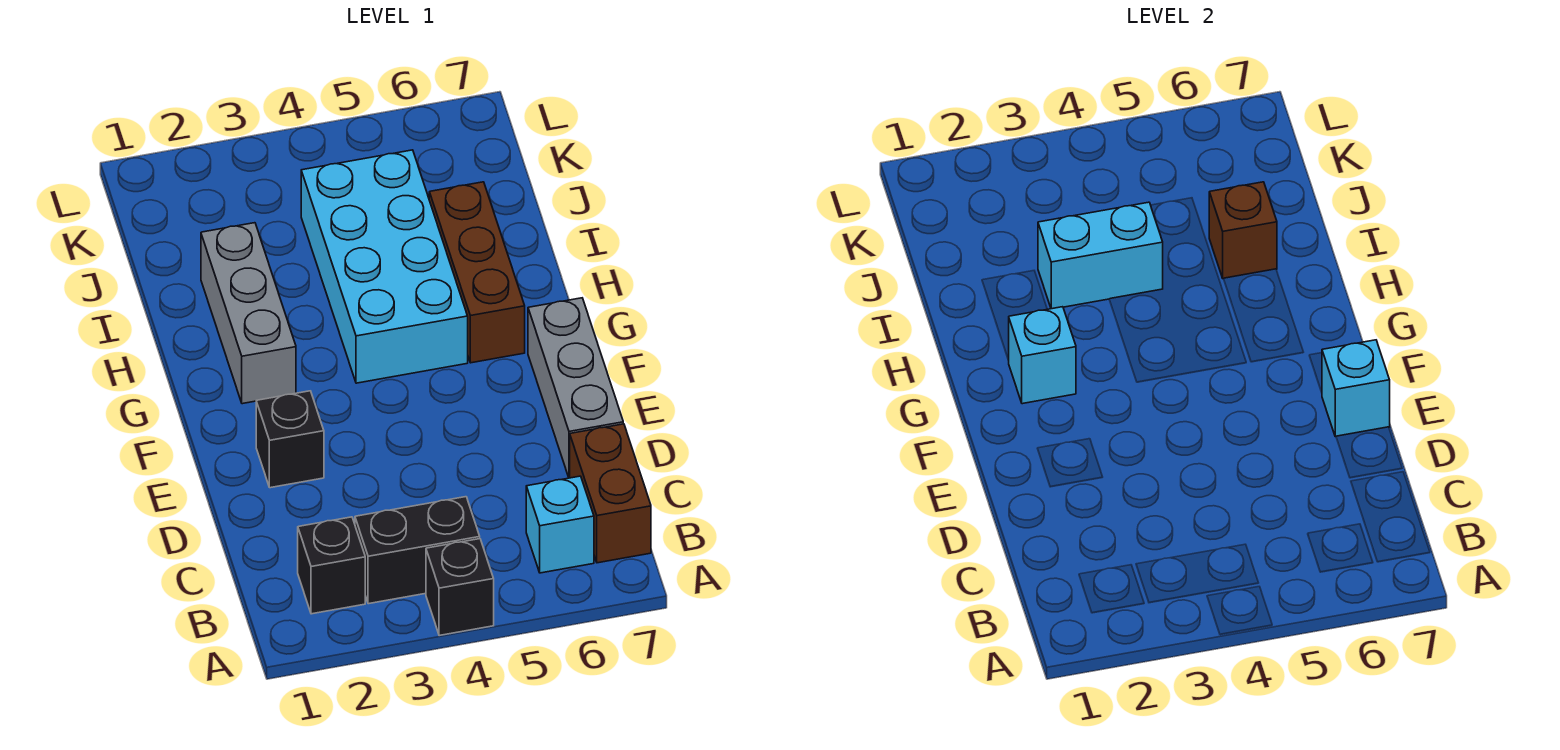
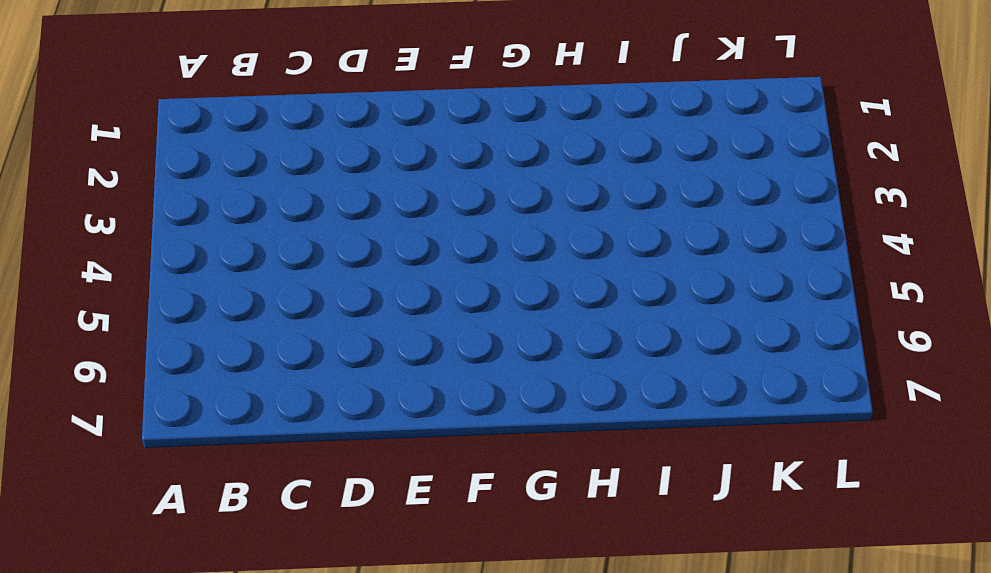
none -> black 1x1 brick [426,539,494,636]
none -> black 1x1 brick [298,517,365,614]
none -> black 1x2 brick [355,497,480,604]

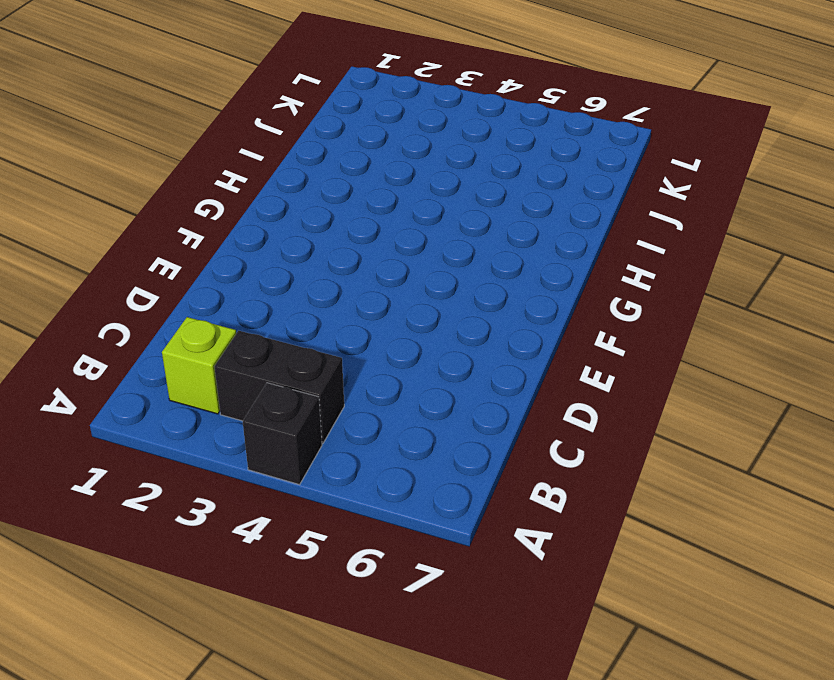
lime 1x1 brick [162,317,236,414] -> black 1x1 brick [298,517,365,614]
none -> cyan 1x1 brick [526,476,594,573]
none -> brown 1x2 brick [570,424,651,563]
none -> grey 1x3 brick [528,298,623,478]

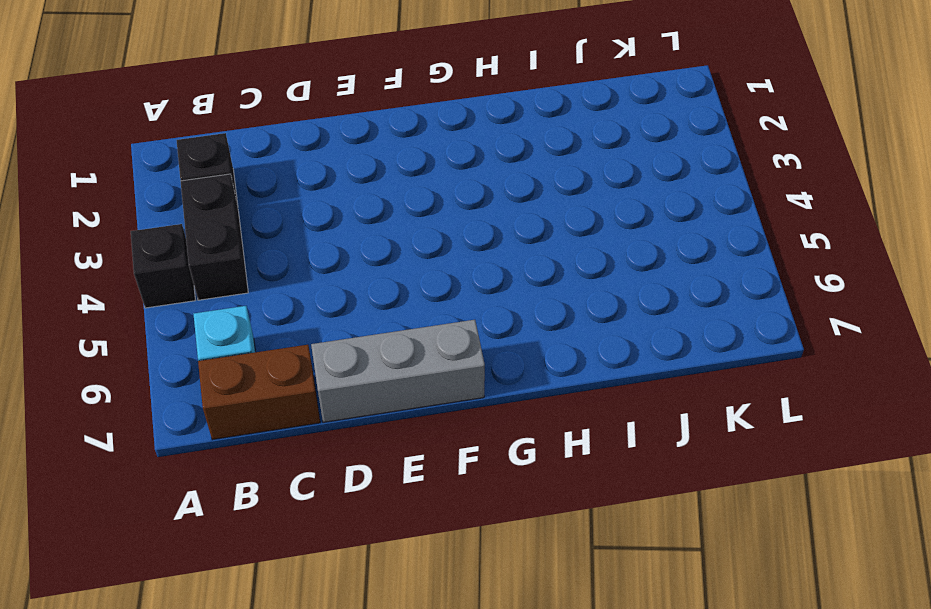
none -> black 1x1 brick [256,391,324,488]
none -> grey 1x3 brick [201,223,296,404]
none -> cyan 2x4 brick [301,150,468,383]

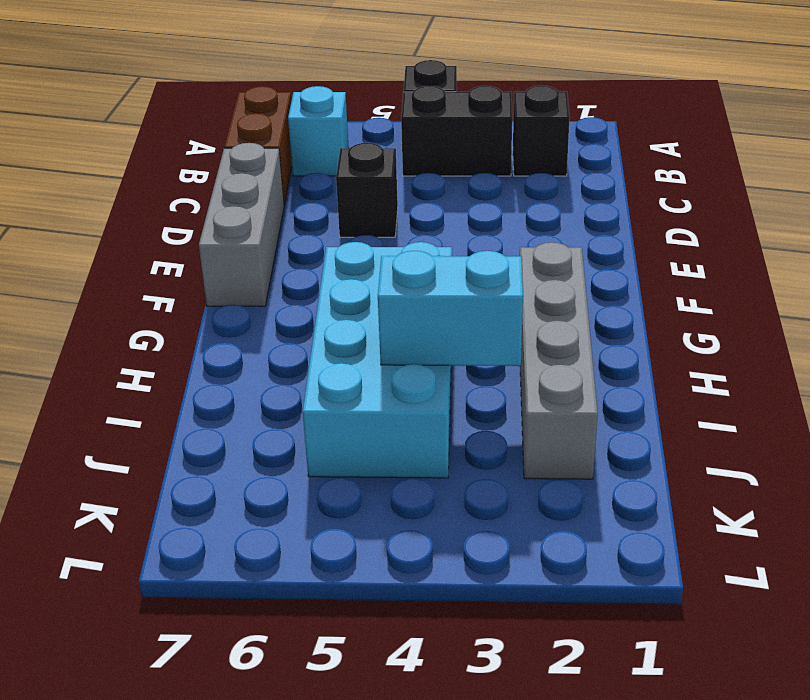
black 1x1 brick [336,143,398,237] -> black 1x1 brick moved to [256,391,324,488]
grey 1x4 brick [520,242,598,479] -> grey 1x3 brick [201,223,296,404]
none -> brown 1x3 brick [429,182,525,363]
none -> cyan 1x1 brick [1322,340,1390,437]
none -> cyan 1x1 brick [1009,307,1076,404]

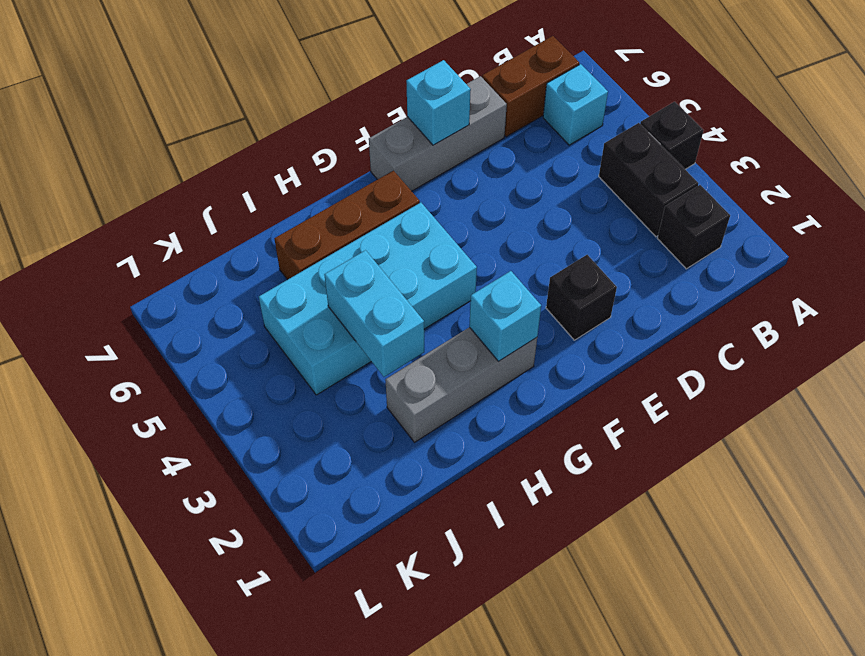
none -> brown 1x1 brick [1209,182,1277,279]

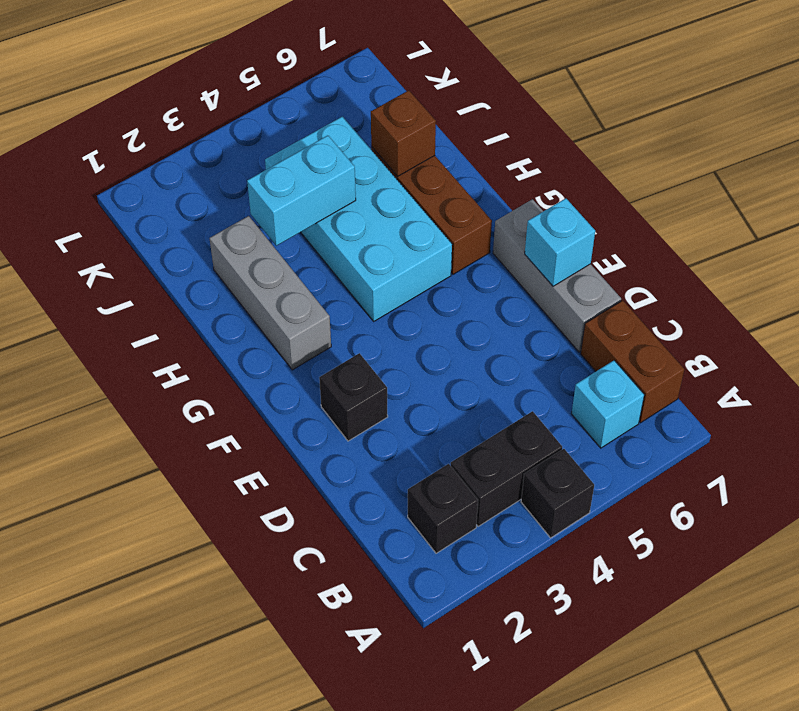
none -> cyan 1x1 brick [1009,307,1076,404]

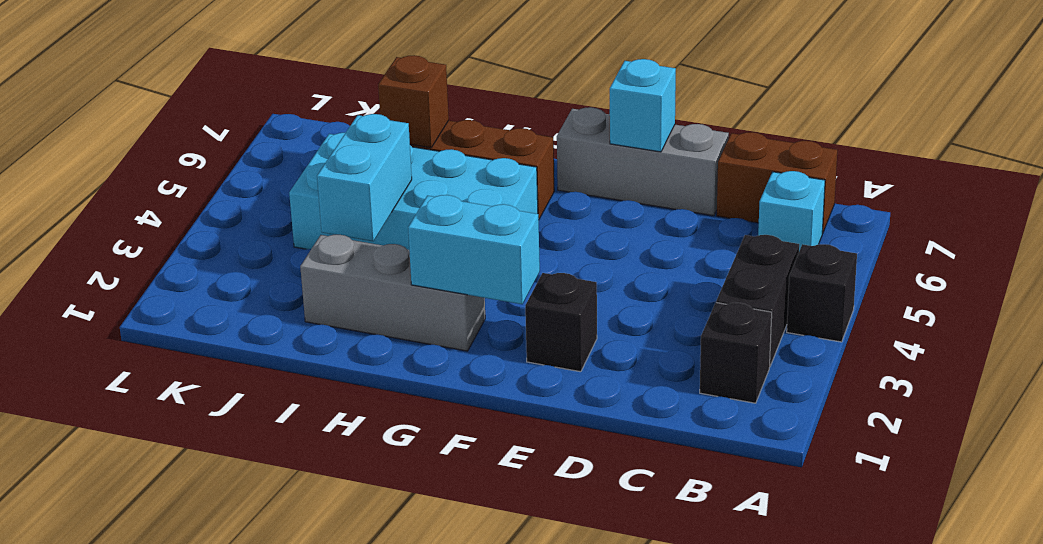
cyan 1x2 brick [408,195,540,304] -> cyan 1x1 brick [1009,307,1076,404]

